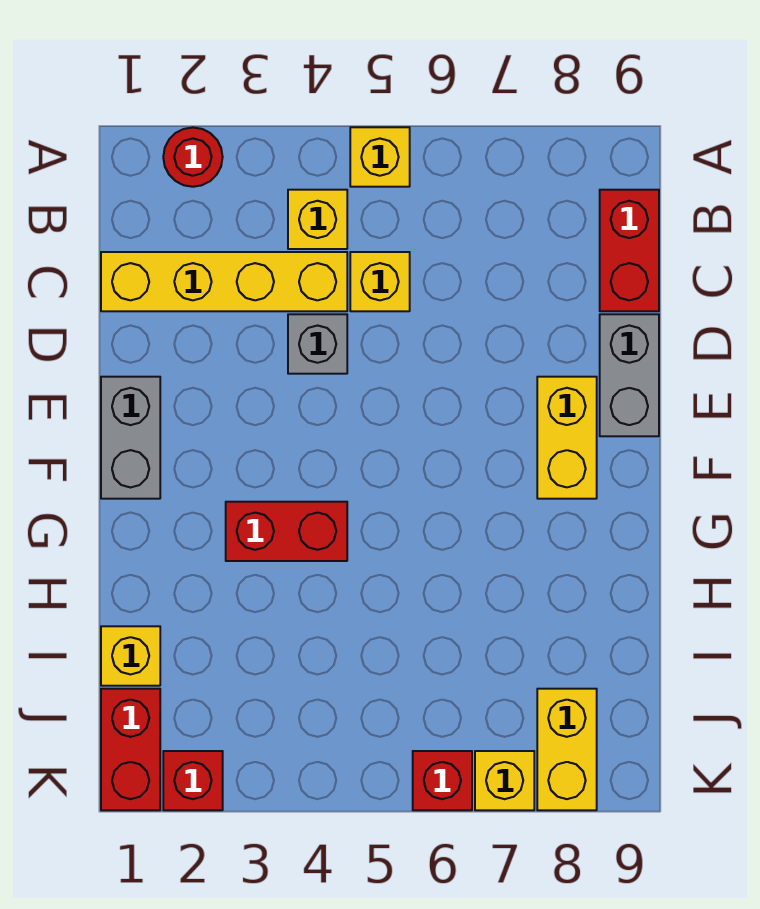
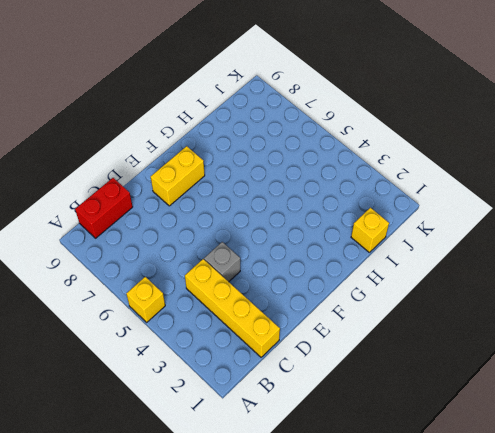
none -> red 1x1 round brick [163,128,223,187]
none -> yellow 1x1 brick [288,190,347,249]
none -> yellow 1x1 brick [350,252,410,311]

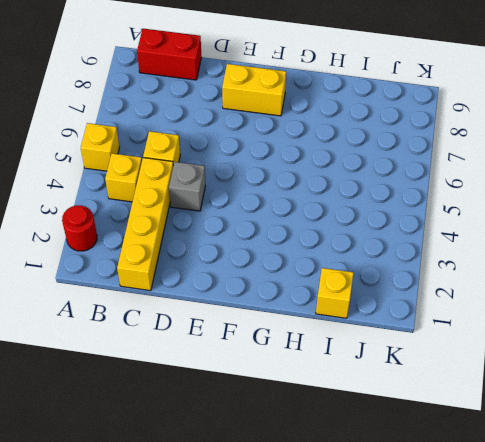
none -> grey 1x2 brick [600,314,659,436]
none -> grey 1x2 brick [101,377,160,499]
none -> red 1x2 brick [226,502,347,561]

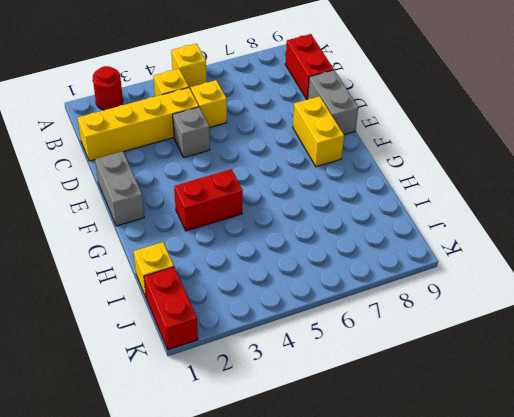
none -> yellow 1x2 brick [537,689,597,810]
none -> red 1x1 brick [163,751,223,810]
none -> red 1x1 brick [413,751,472,810]

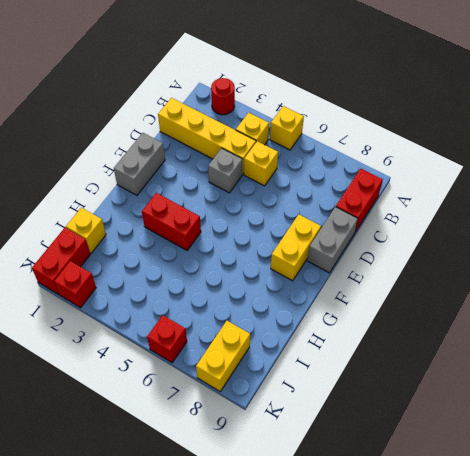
none -> yellow 1x1 brick [475,751,534,810]

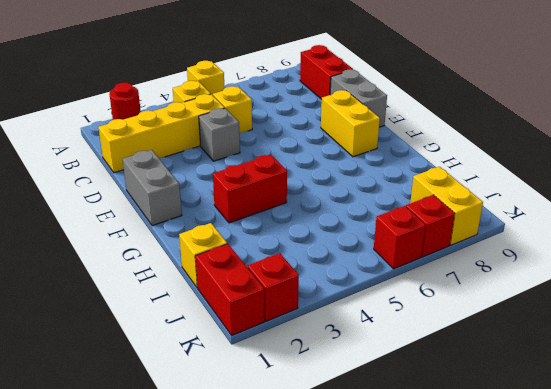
red 1x1 brick [406,195,455,257] -> yellow 1x1 brick [475,751,534,810]

